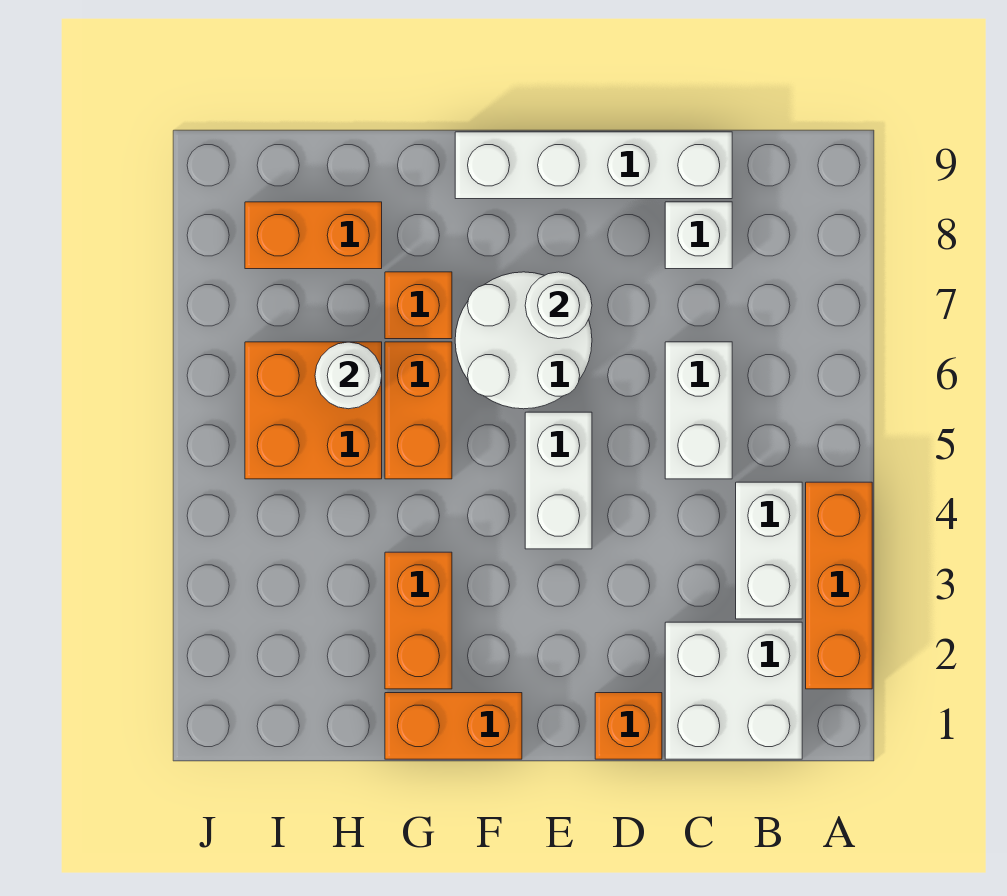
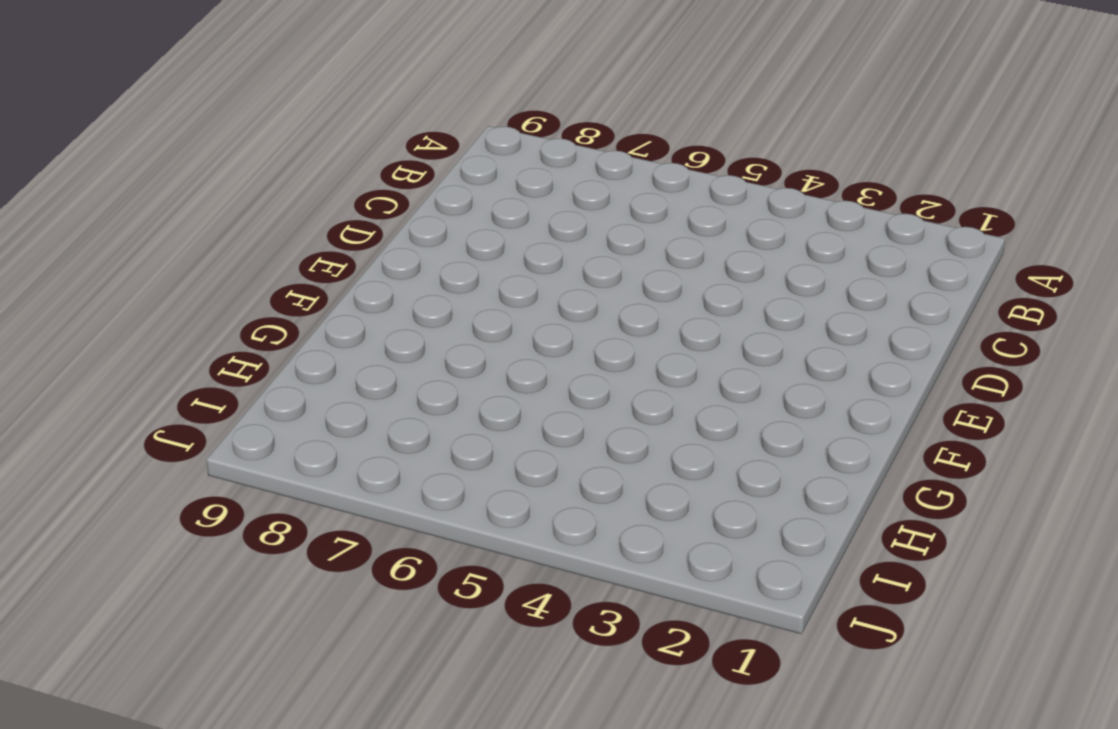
none -> orange 1x3 brick [806,482,872,689]
none -> white 2x2 brick [665,622,802,759]
none -> white 1x2 brick [736,482,802,619]

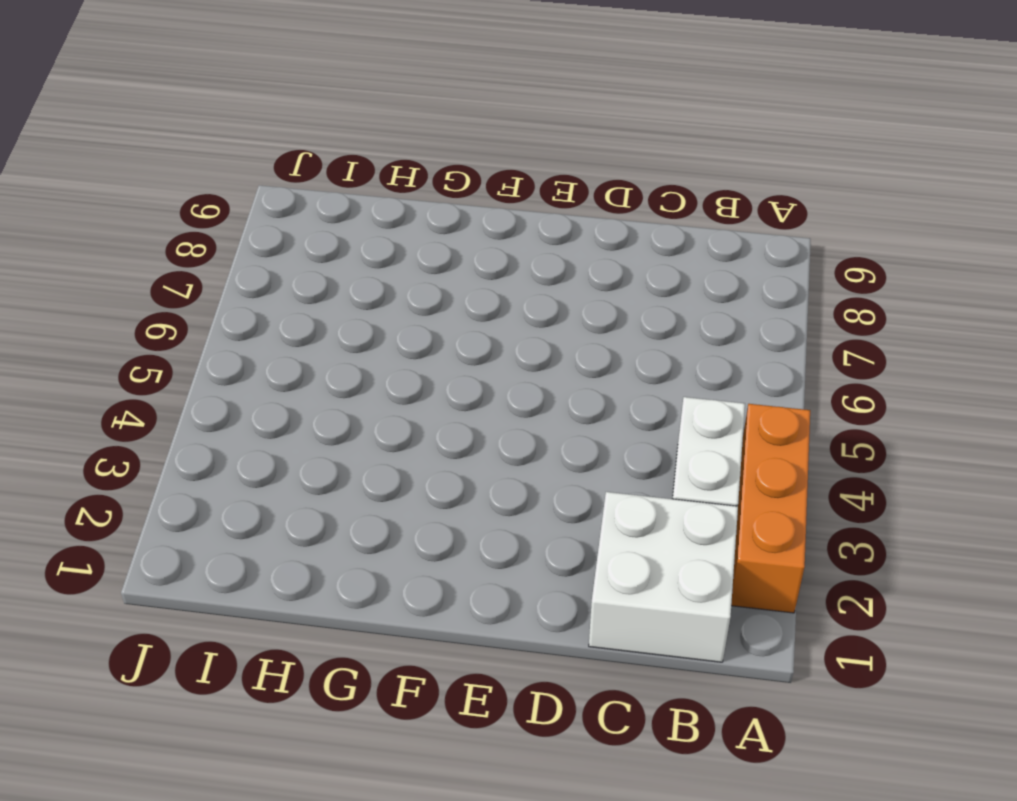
none -> white 1x2 brick [665,342,732,479]
none -> white 1x1 brick [665,202,732,269]
none -> white 1x4 brick [455,132,732,199]

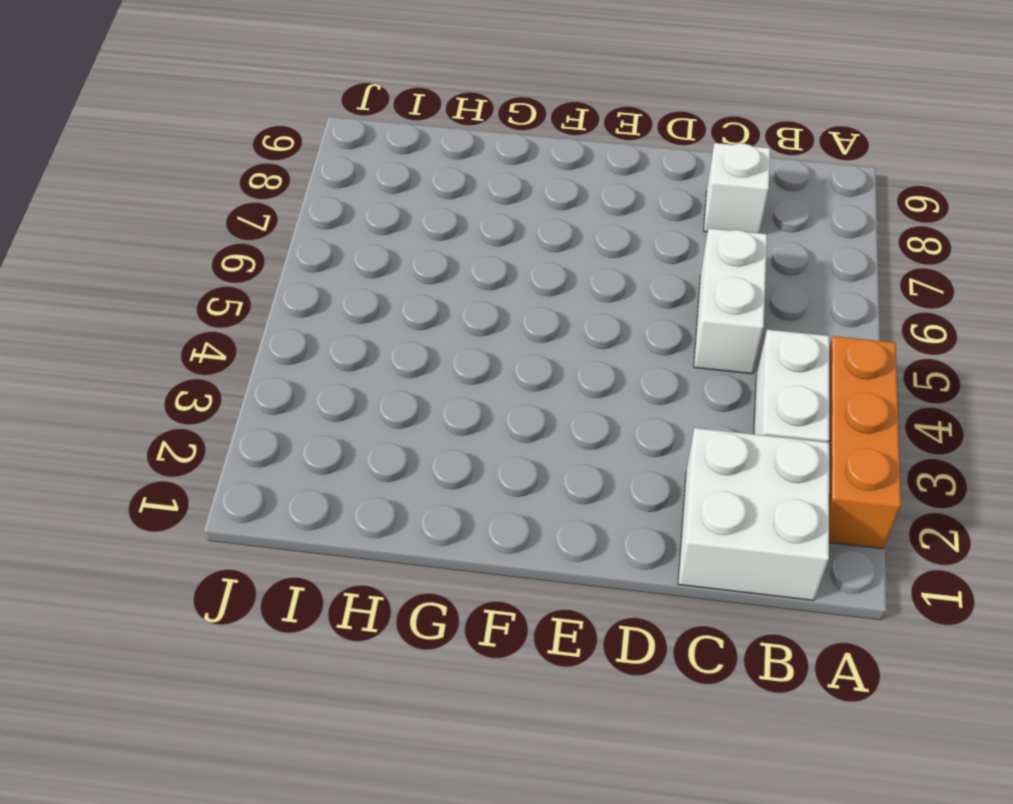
none -> white 1x4 brick [455,132,732,199]
none -> orange 1x1 brick [595,693,662,759]
none -> white 1x2 brick [525,412,592,549]

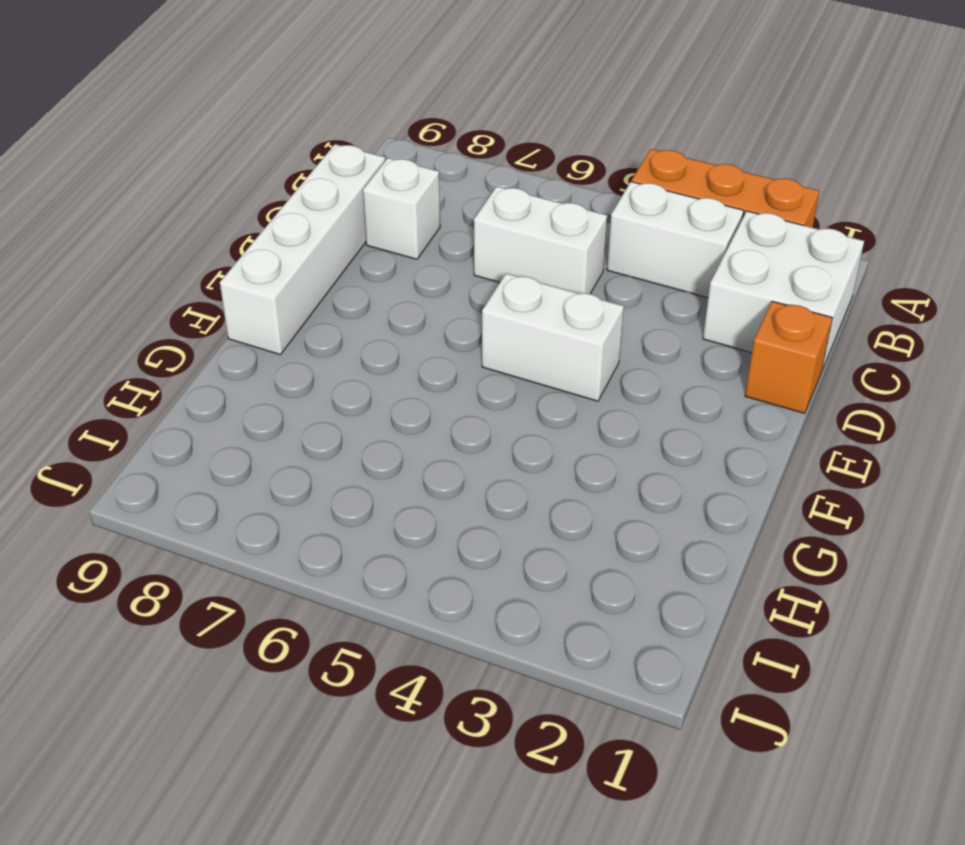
none -> white 2x2 round brick [455,272,592,409]
none -> orange 1x2 brick [385,693,522,759]
none -> orange 1x2 brick [385,552,452,689]

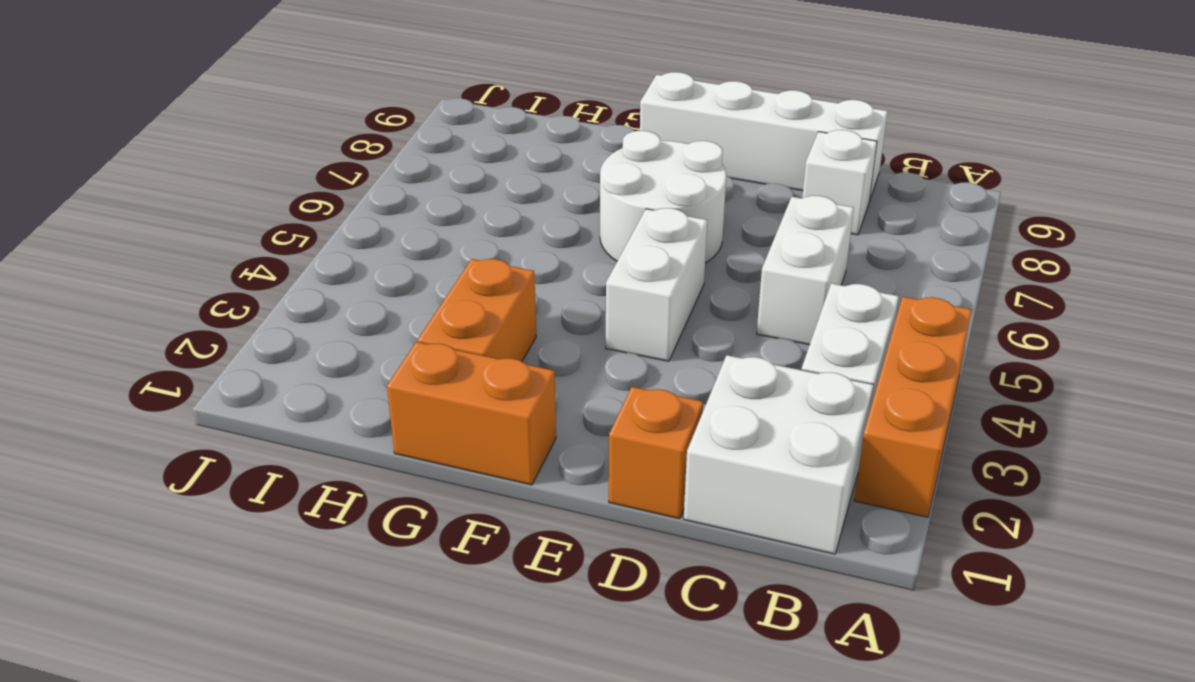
none -> orange 1x2 brick [385,342,452,479]
none -> orange 1x1 brick [385,272,452,339]
none -> orange 2x2 brick [245,342,382,479]

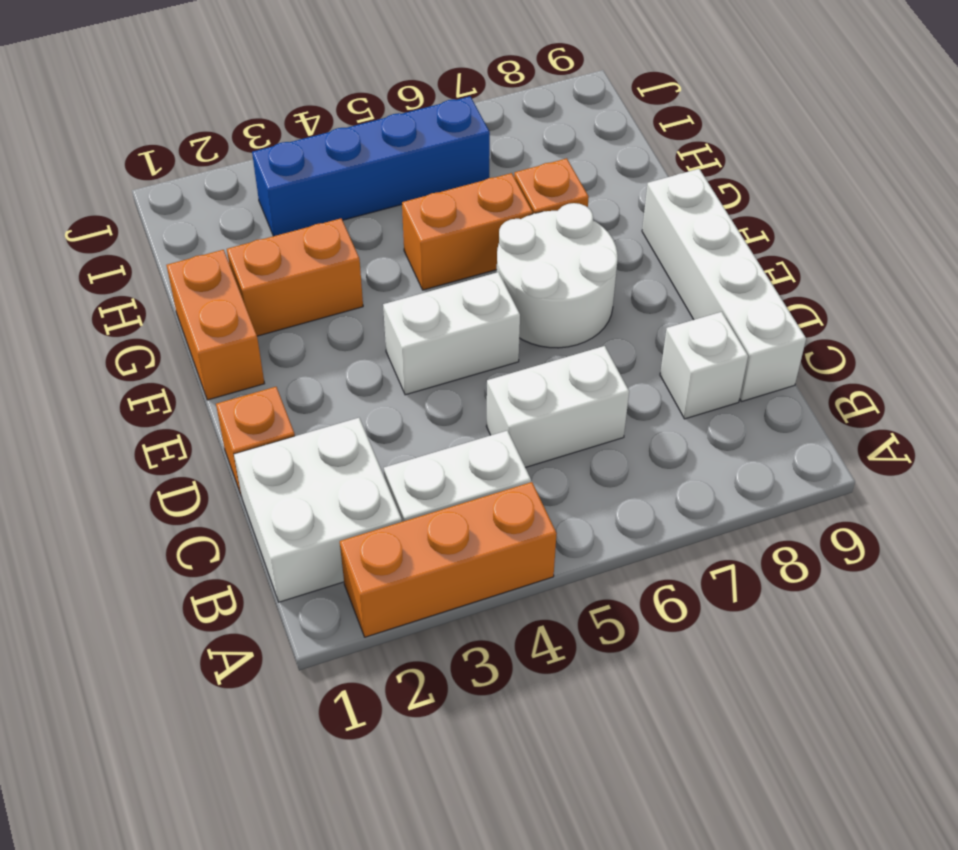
blue 1x4 brick [252,96,490,236] -> orange 2x2 brick [245,342,382,479]
none -> orange 1x2 brick [245,202,382,269]
none -> white 1x1 round brick [525,272,592,339]
none -> white 1x1 round brick [315,342,382,409]

